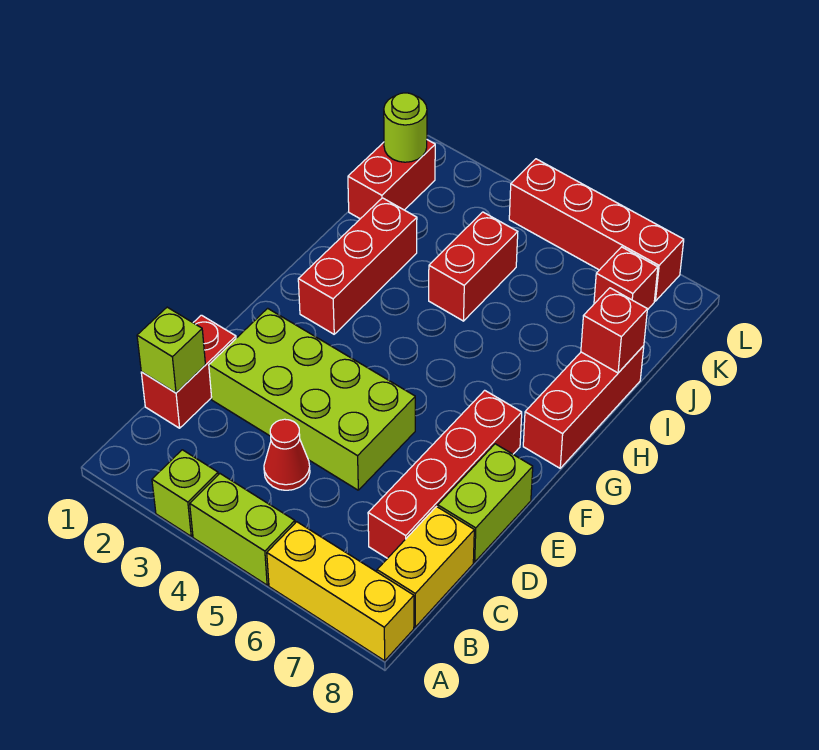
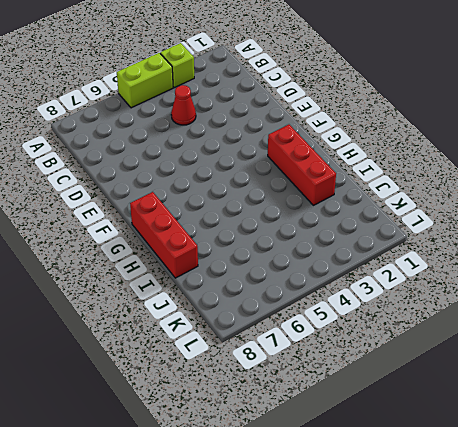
none -> yellow 1x3 brick [267,522,414,661]
none -> yellow 1x2 brick [377,507,474,627]
none -> red 1x2 brick [141,315,236,428]

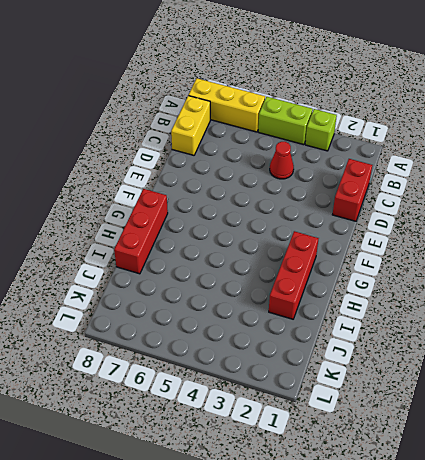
none -> red 1x4 brick [368,390,522,558]
none -> lime 2x4 brick [209,308,415,490]
none -> lime 1x2 brick [438,444,533,562]

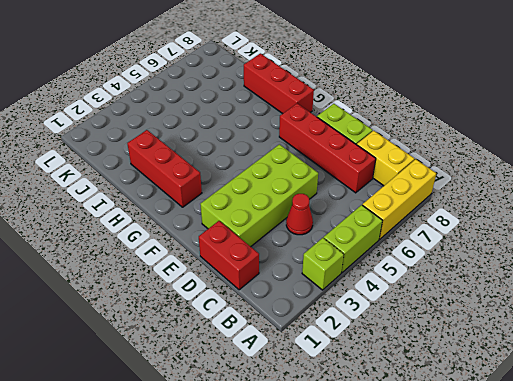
none -> red 1x2 brick [429,212,518,321]
none -> red 1x2 brick [348,140,435,219]
none -> red 1x1 brick [594,247,658,310]

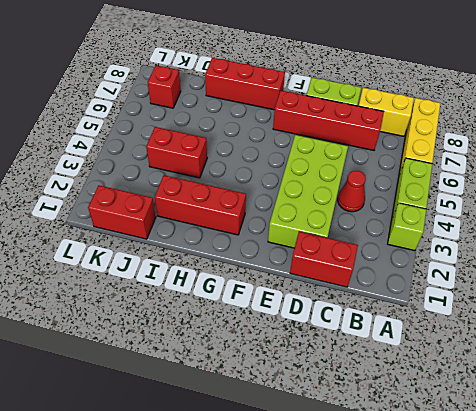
none -> red 1x4 brick [509,159,684,301]
none -> lime 1x1 brick [137,307,205,393]
none -> red 1x1 brick [581,288,647,373]

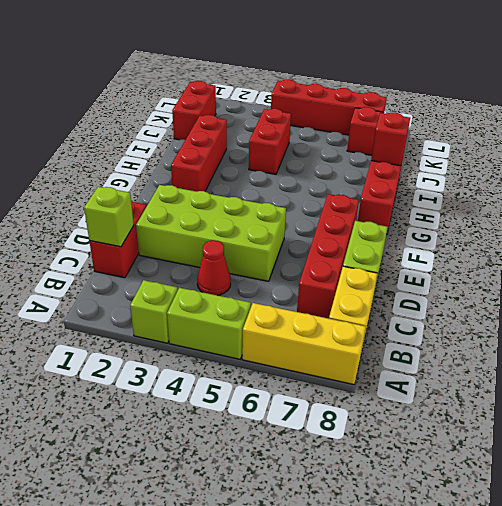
none -> lime 1x1 round brick [384,93,427,162]

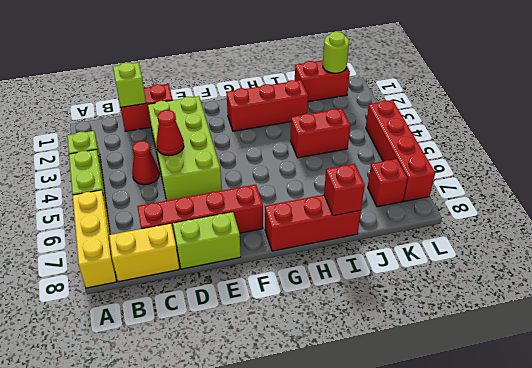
red 1x1 cone [156,110,184,156] -> none

